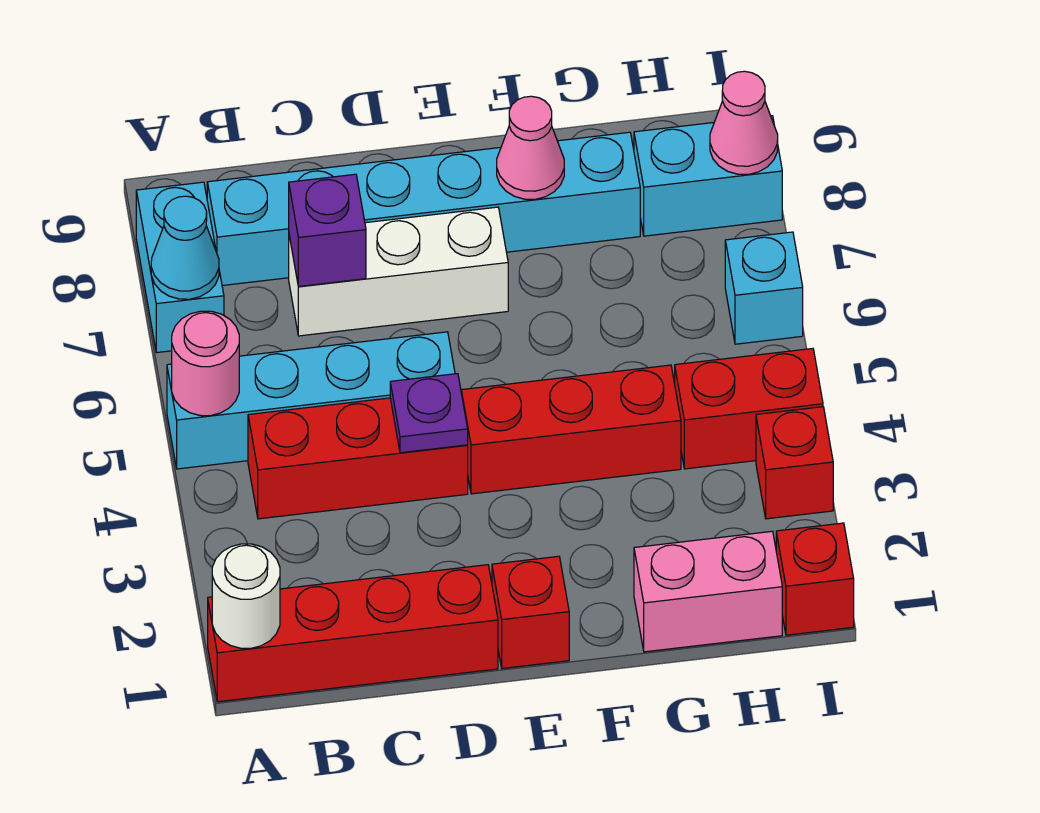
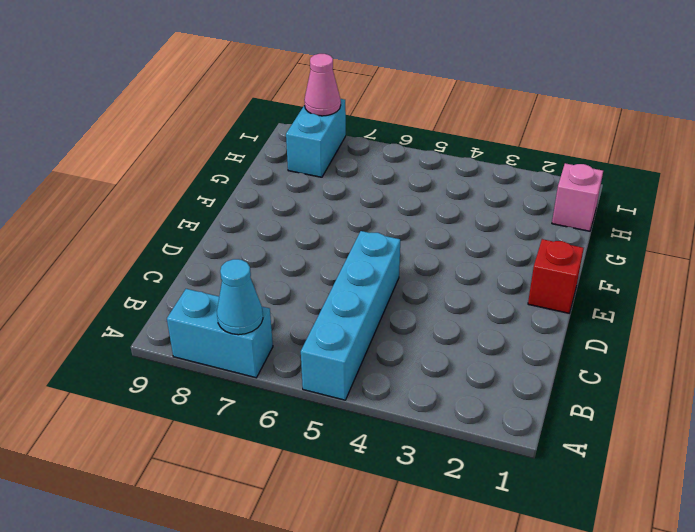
pink 1x1 brick [552,163,603,231] -> pink 1x2 brick [634,531,782,652]
none -> red 1x4 brick [208,565,498,702]
none -> red 1x3 brick [248,398,468,519]
none -> cyan 1x6 brick [207,132,640,286]

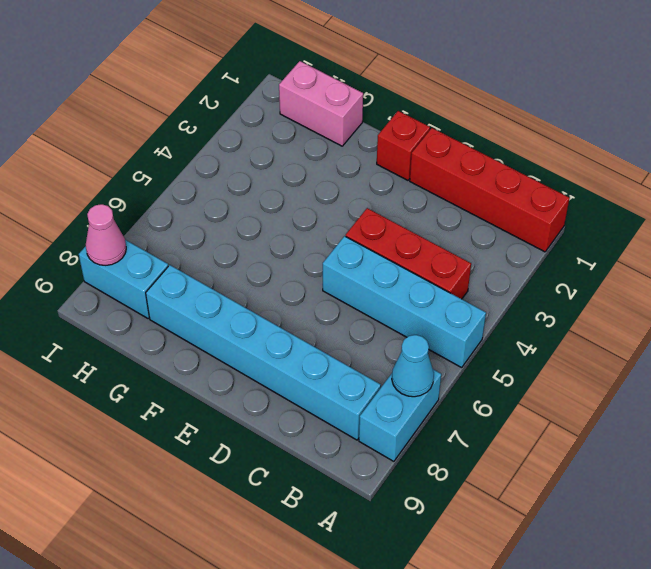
none -> white 1x3 brick [289,207,508,336]
none -> red 1x3 brick [461,365,681,494]
none -> red 1x2 brick [675,349,823,469]

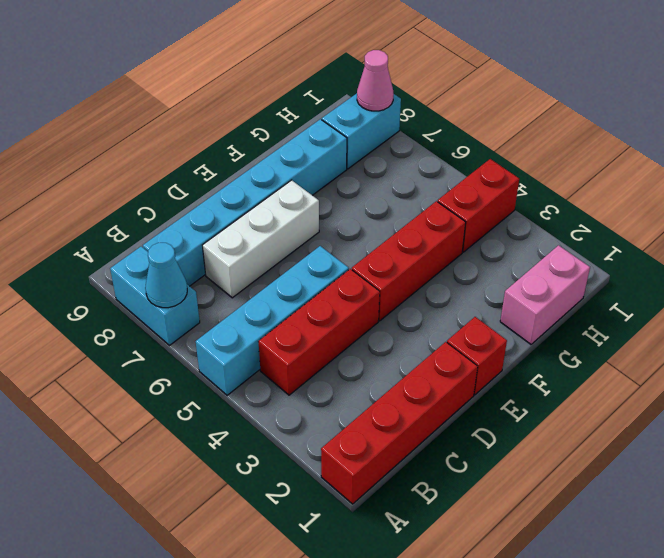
none -> red 1x1 brick [776,523,854,635]
none -> red 1x1 brick [756,407,833,519]
none -> cyan 1x1 brick [725,232,803,344]

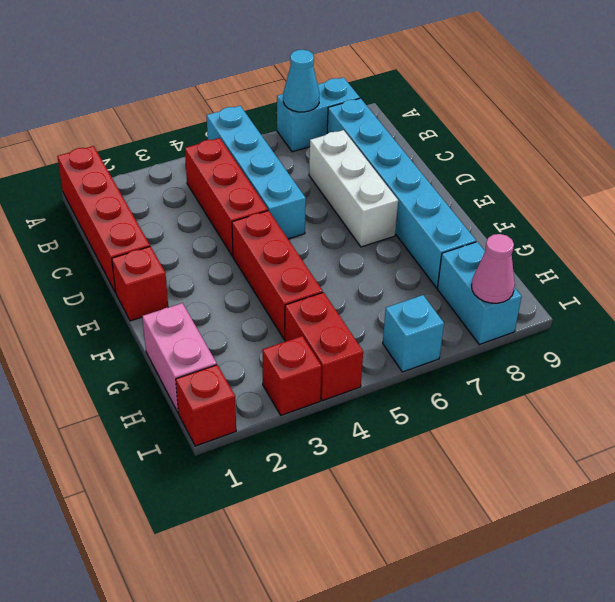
none -> white 1x1 round brick [212,544,280,648]
none -> pink 1x1 round brick [172,311,239,416]
none -> purple 1x1 brick [289,174,366,287]

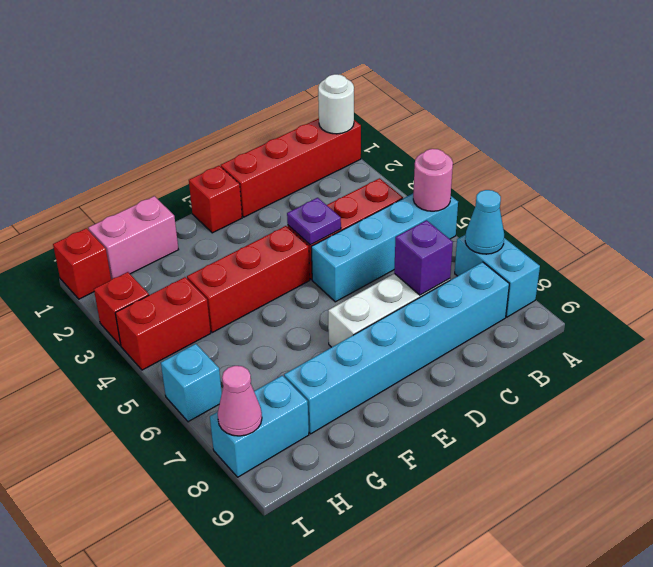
none -> pink 1x1 cone [497,96,564,199]

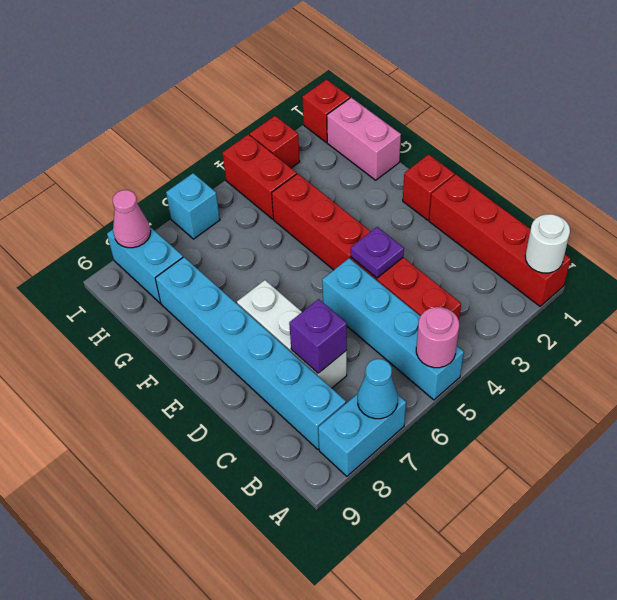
none -> pink 1x1 cone [497,96,564,199]

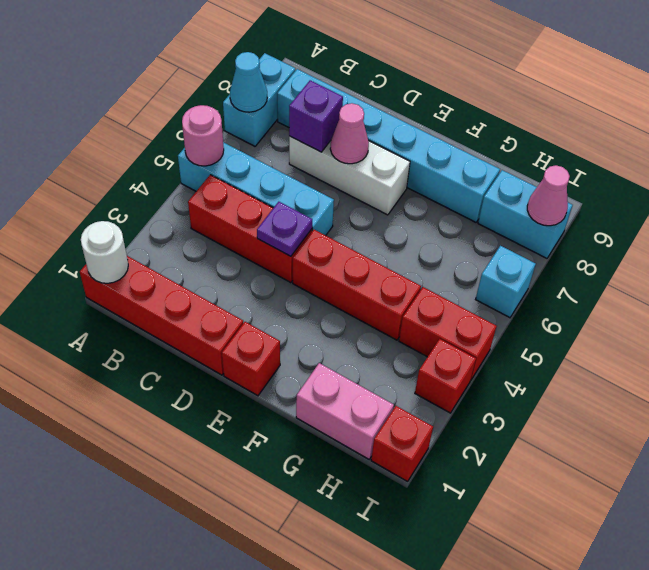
pink 1x1 cone [330,103,369,164] -> pink 1x1 cone moved to [497,96,564,199]

